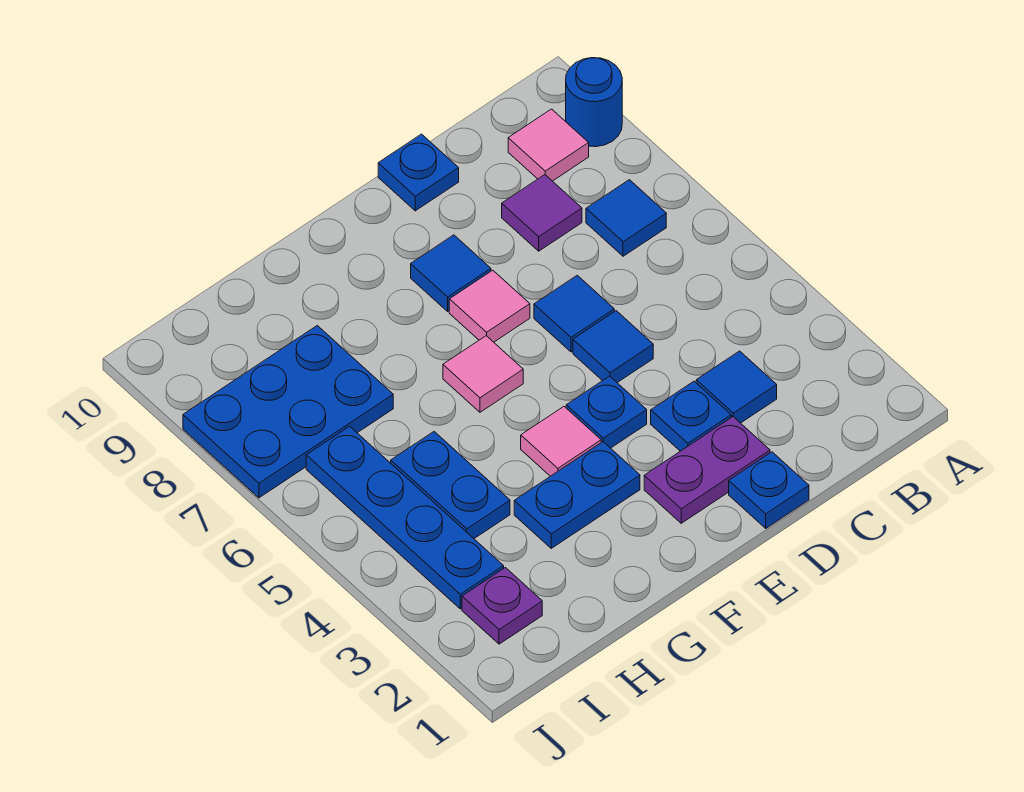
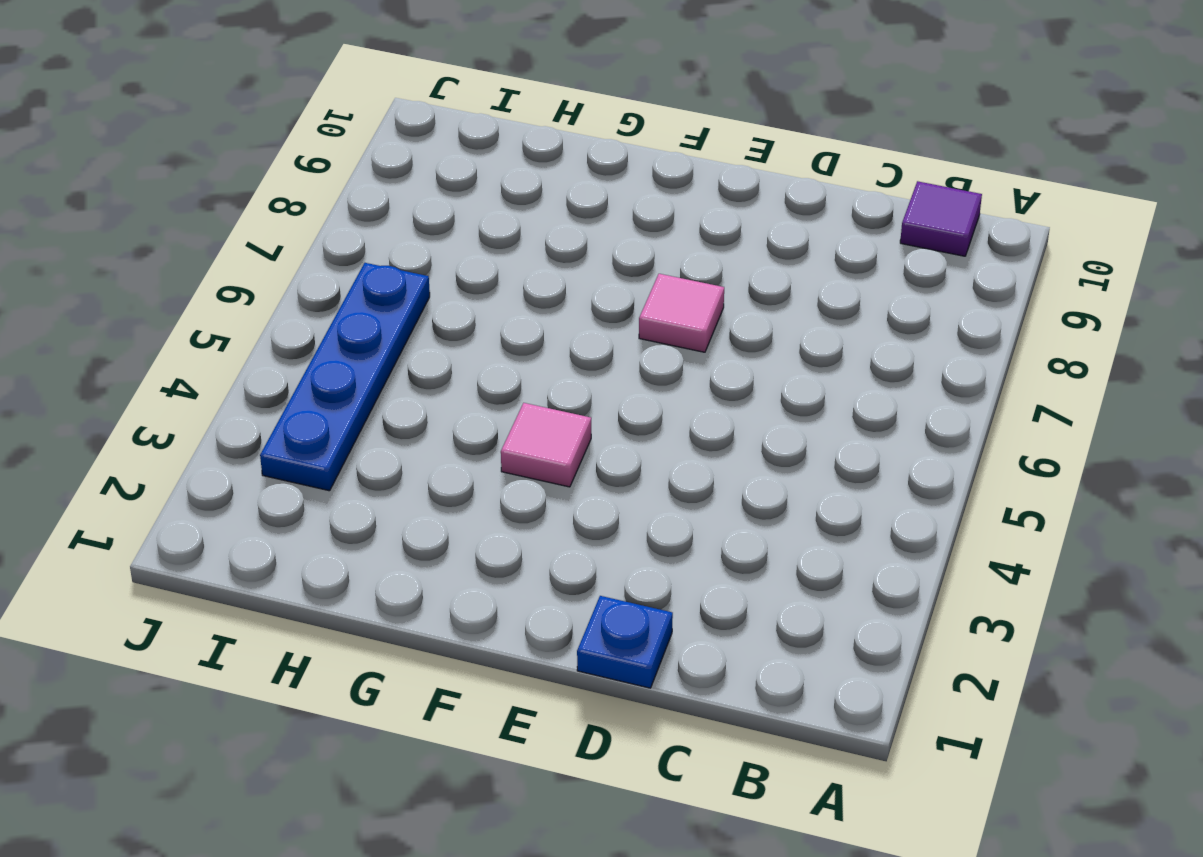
purple 1x1 tile [900,181,982,256] -> purple 1x1 tile moved to [502,175,582,251]
none -> blue 1x1 round brick [566,58,622,147]
none -> blue 1x1 tile [586,180,666,256]
none -> pink 1x1 tile [508,109,589,181]

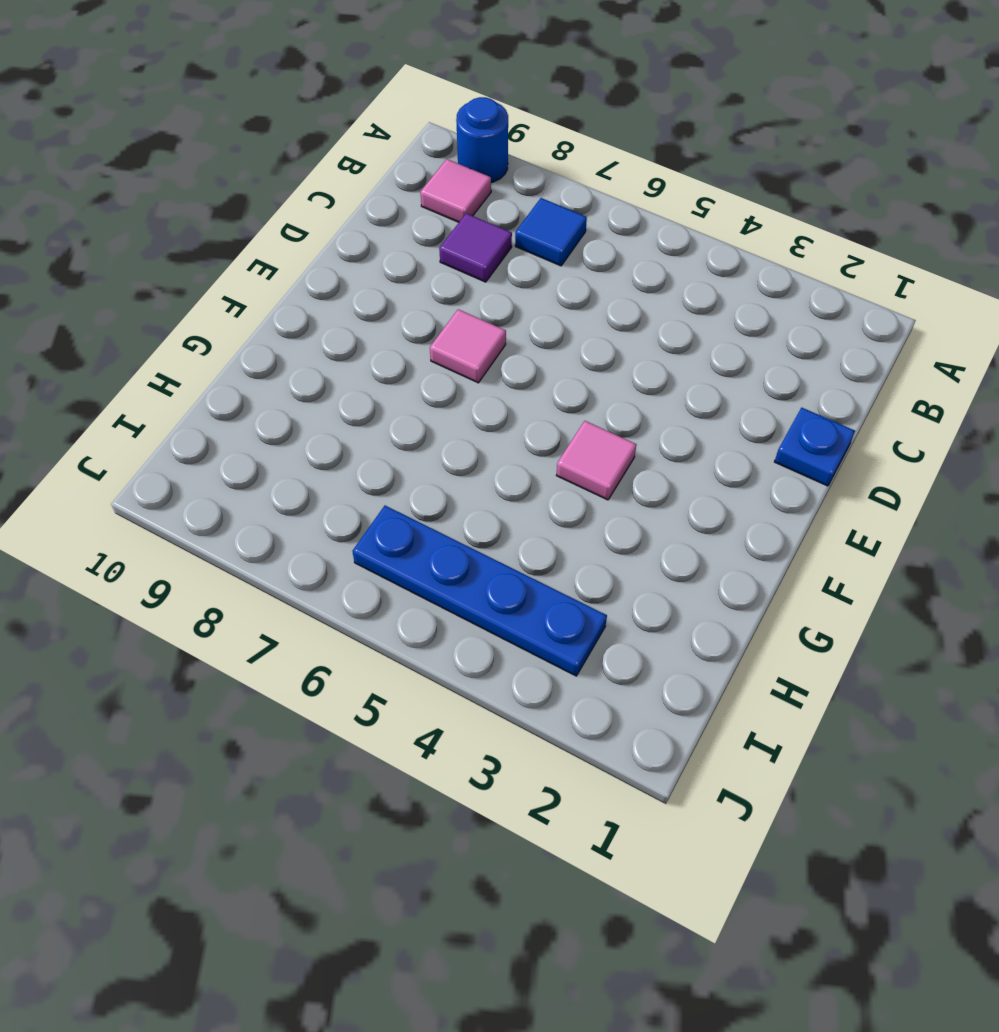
none -> blue 1x1 tile [696,351,777,423]
none -> purple 1x2 plate [644,417,770,523]
none -> blue 1x1 plate [651,381,731,451]

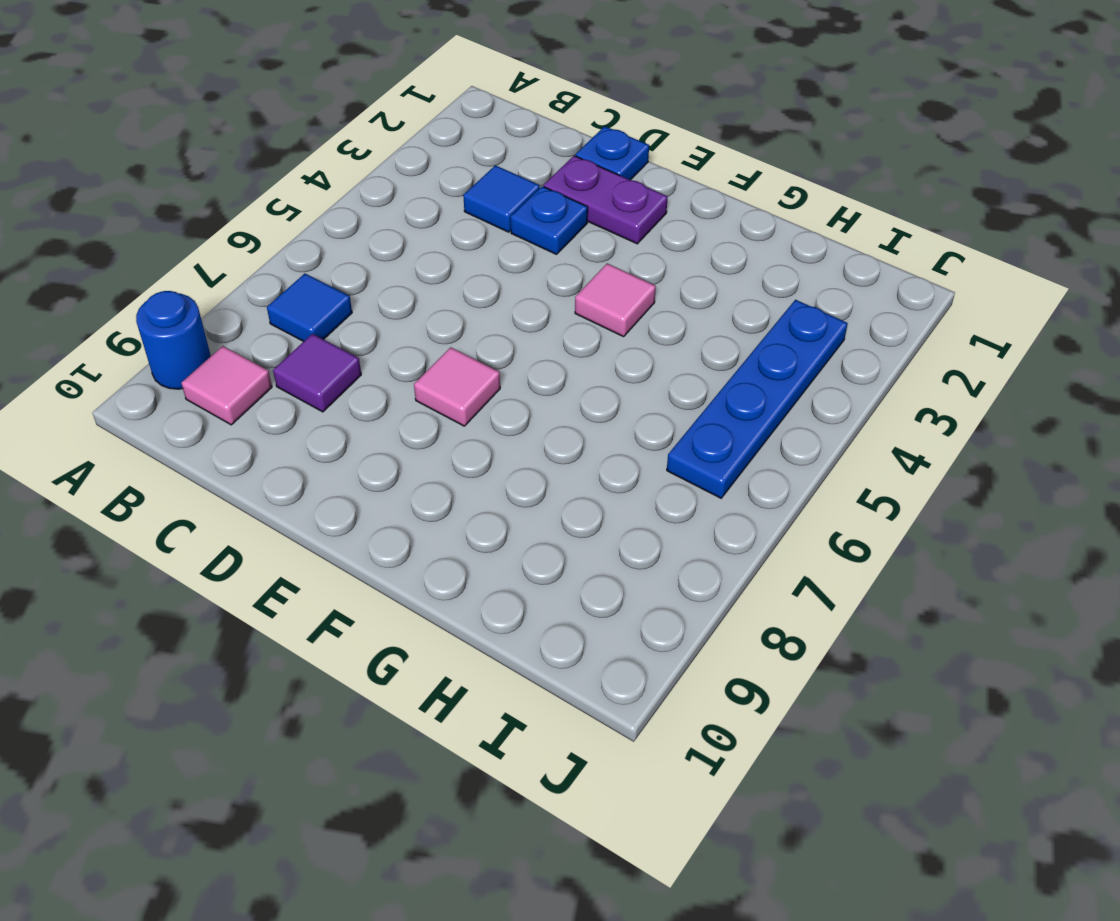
none -> blue 1x1 tile [573,311,653,383]
none -> blue 1x1 tile [534,275,614,352]
none -> blue 1x1 plate [378,134,459,211]

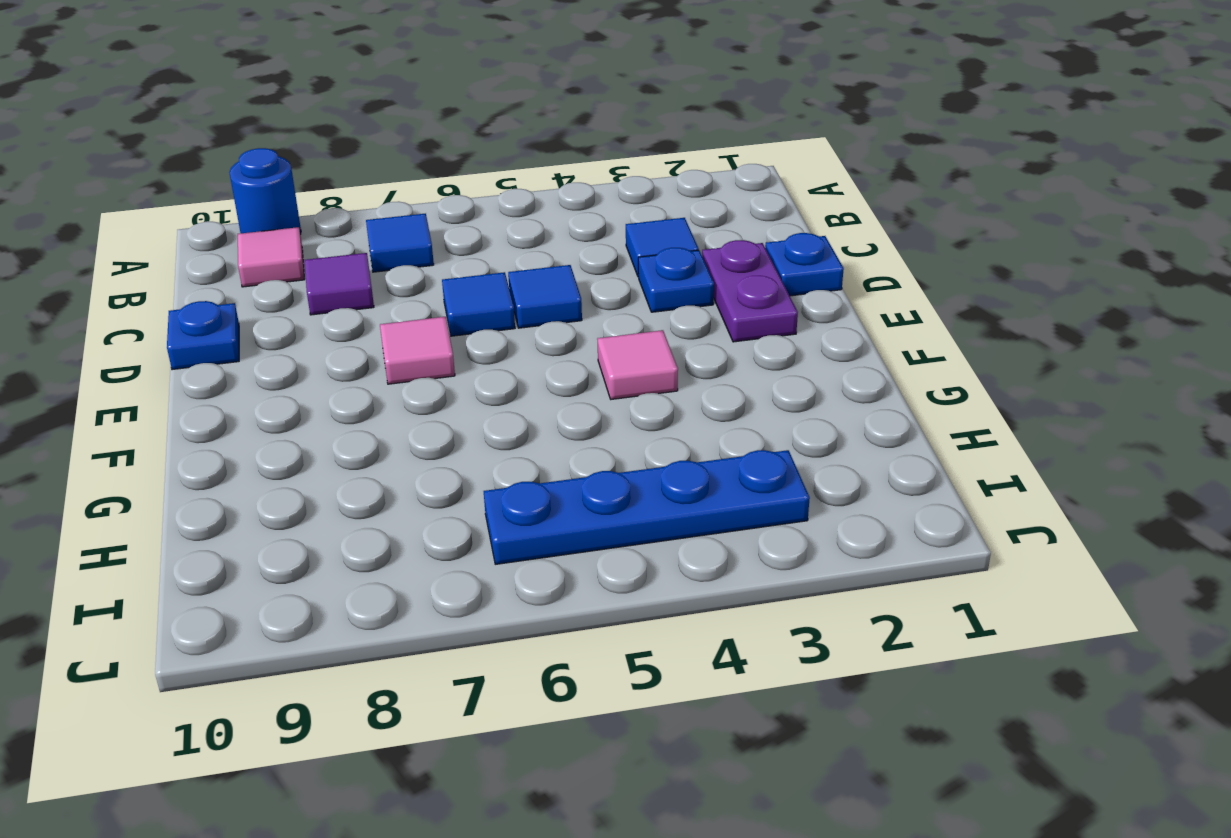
none -> blue 1x1 plate [566,376,647,448]
none -> blue 1x1 tile [411,235,491,311]
none -> blue 1x2 plate [514,442,640,548]

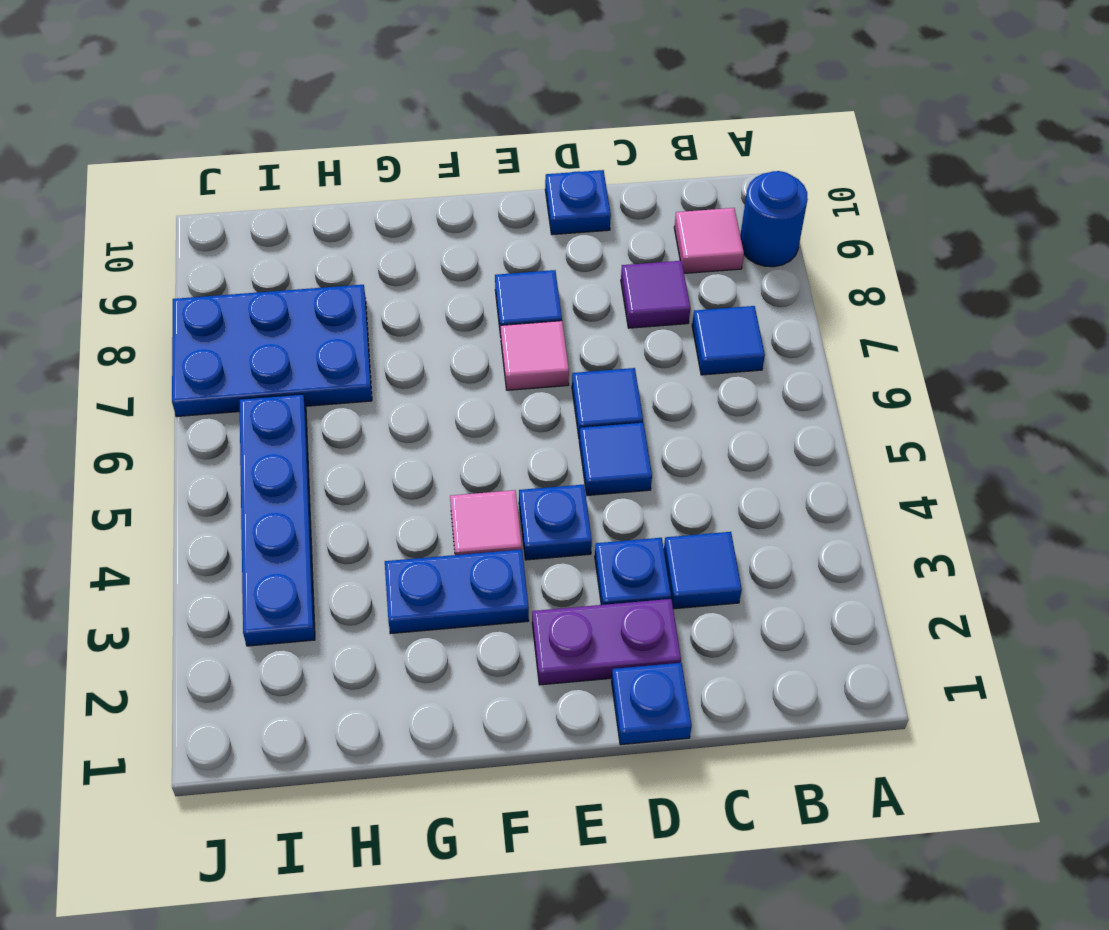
none -> pink 1x1 tile [443,336,523,412]
none -> blue 1x2 plate [391,432,510,538]
none -> purple 1x1 plate [462,568,542,644]

